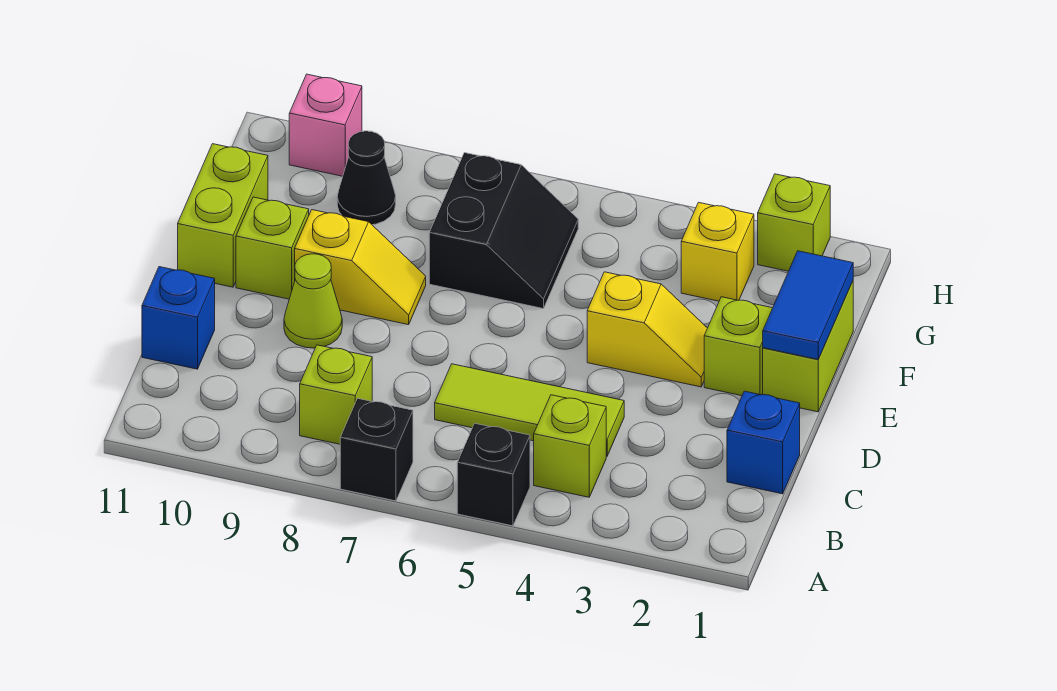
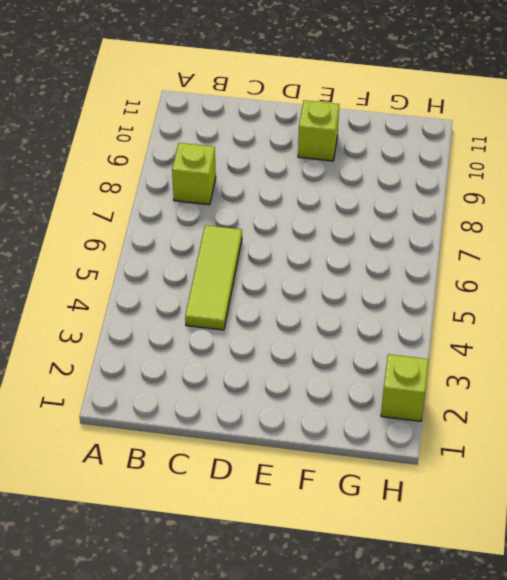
none -> black 1x1 brick [457,423,530,526]
none -> black 1x1 brick [340,398,413,501]
none -> lime 1x1 brick [534,395,606,497]

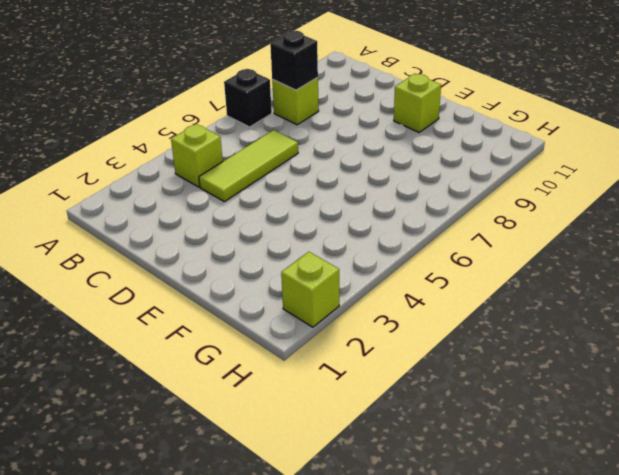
black 1x1 brick [270,31,318,90] -> black 1x1 brick moved to [457,423,530,526]
none -> blue 1x1 brick [727,391,800,494]
none -> blue 1x1 brick [142,267,215,369]
none -> lime 1x1 cone [284,254,342,348]

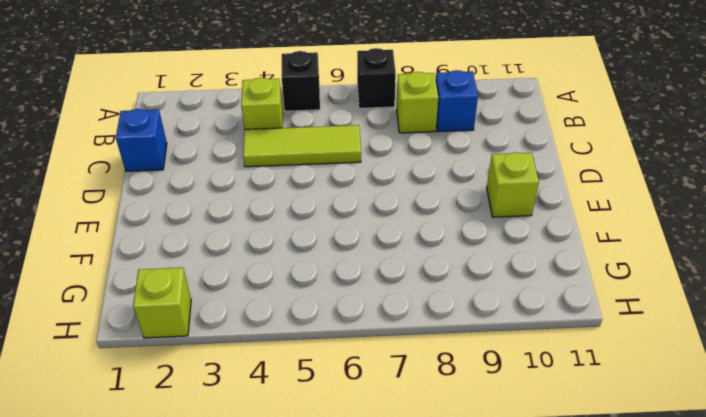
blue 1x1 brick [436,70,478,132] -> blue 1x1 brick moved to [142,267,215,369]
none -> lime 1x1 cone [284,254,342,348]
none -> lime 1x2 brick [763,281,853,412]
none -> lime 1x1 brick [704,297,772,396]

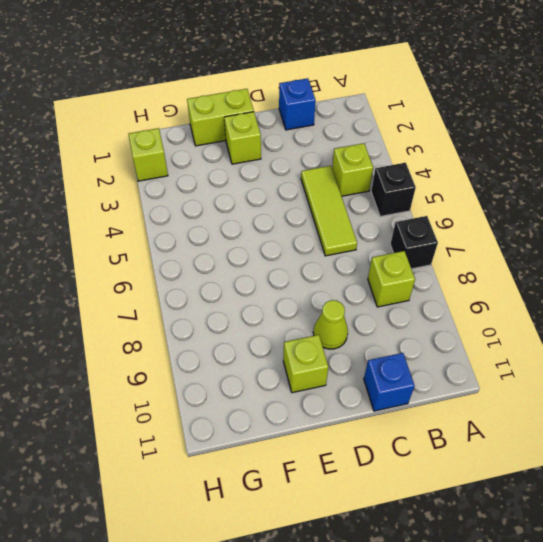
none -> yellow 1x2 slope [587,272,707,387]
none -> yellow 1x2 slope [295,210,426,325]
none -> lime 1x2 brick [178,144,268,287]

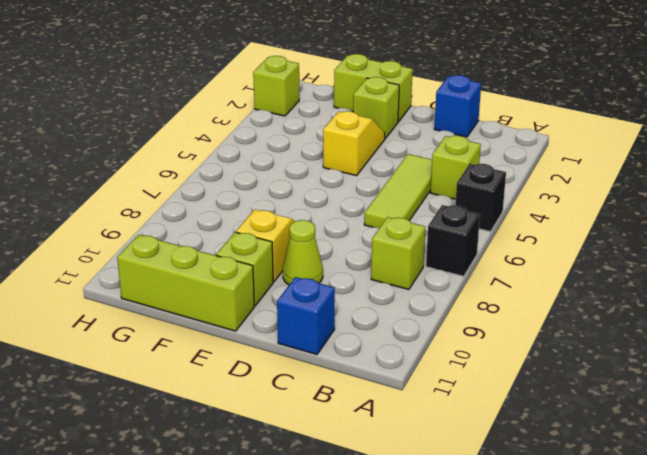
lime 1x3 brick [117,235,254,331] -> lime 1x2 brick [178,144,268,287]
none -> black 2x2 slope [429,153,578,309]
none -> yellow 1x1 brick [681,202,754,301]
none -> black 1x1 cone [337,131,396,225]

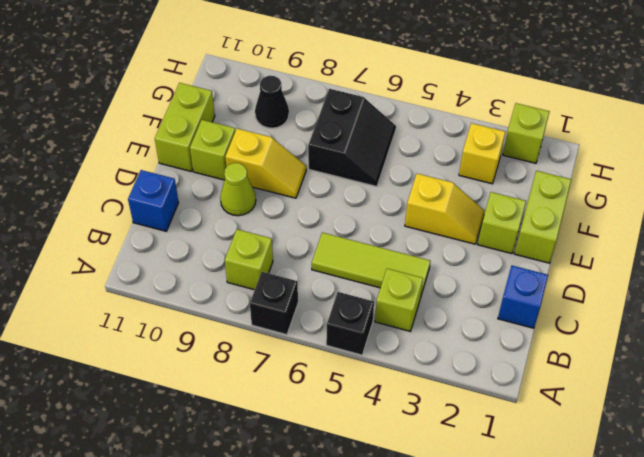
none -> pink 1x1 brick [289,74,362,176]
none -> blue 1x2 tile [763,251,853,359]

